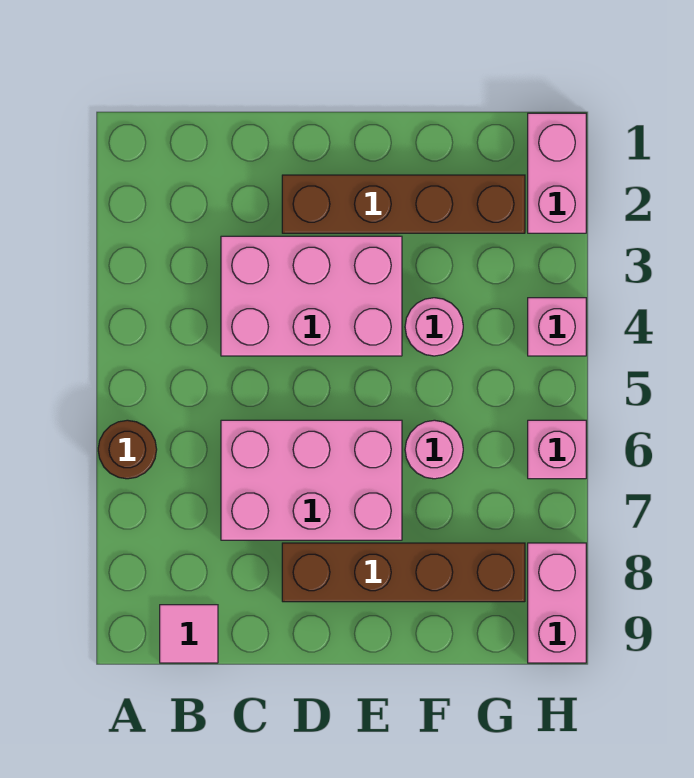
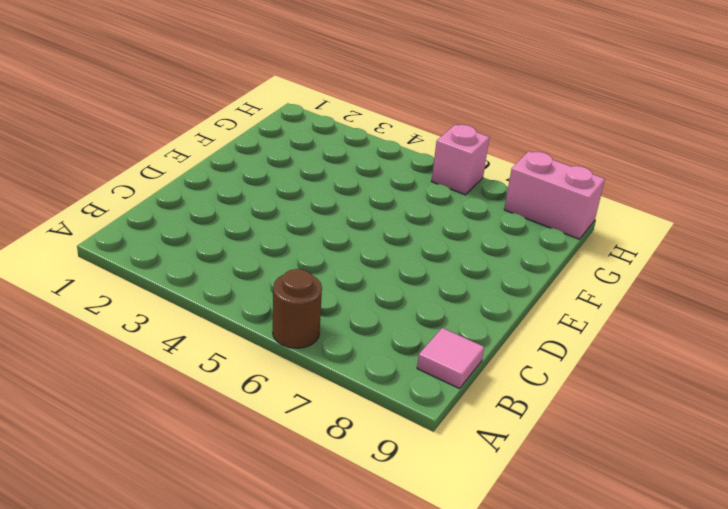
none -> pink 2x3 brick [221,236,402,356]
none -> pink 2x3 brick [221,420,402,540]
none -> brown 1x4 brick [282,175,525,233]

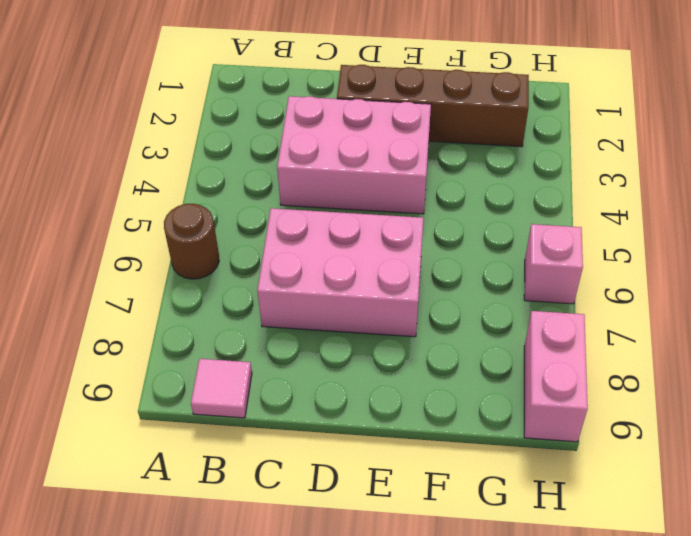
none -> brown 1x4 brick [282,543,525,602]
none -> pink 1x1 round brick [405,298,463,356]
none -> pink 1x1 round brick [405,420,463,479]

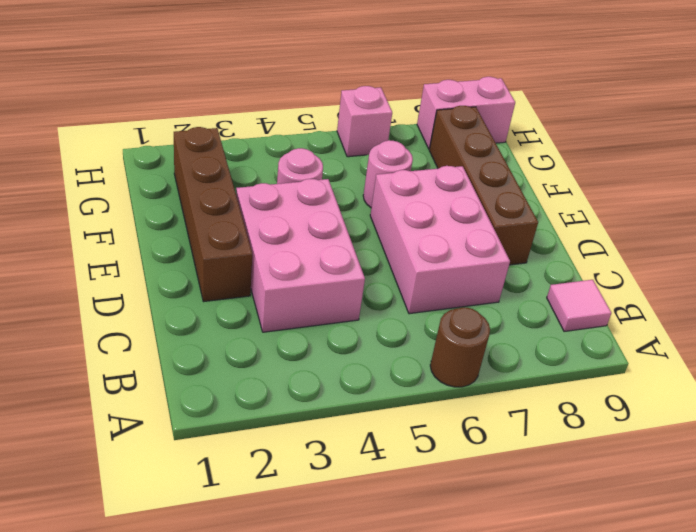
none -> pink 1x2 brick [528,113,586,233]
none -> pink 1x1 brick [528,298,586,356]

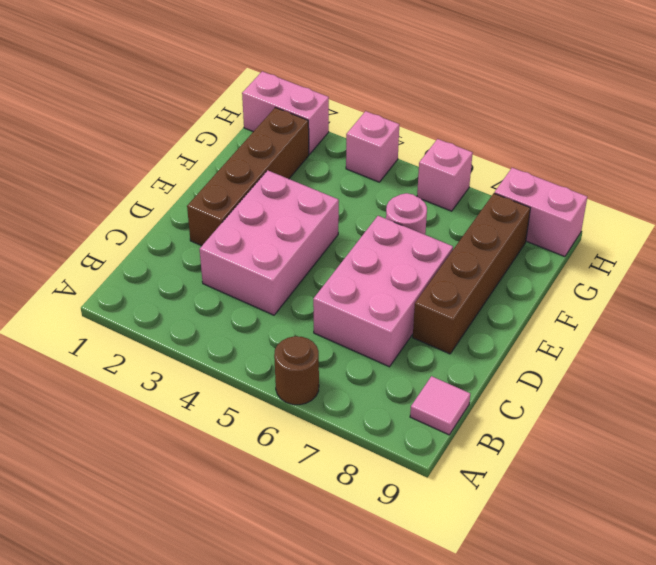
none -> pink 1x1 round brick [405,298,463,356]

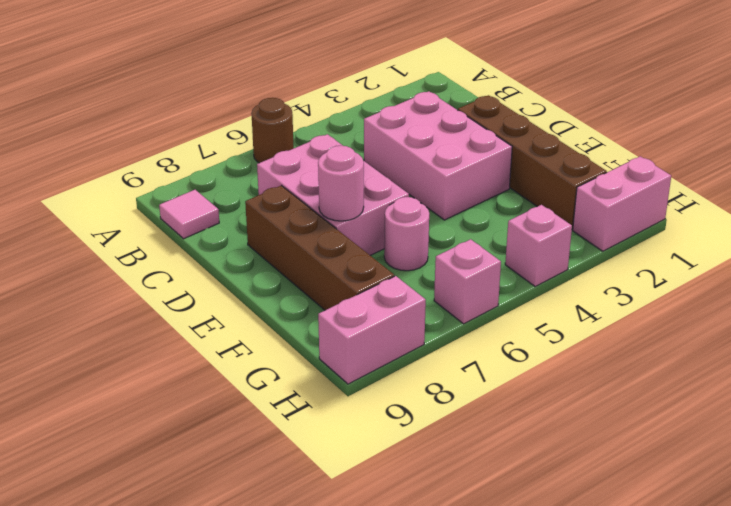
pink 1x1 round brick [318,146,364,221] -> pink 1x1 round brick moved to [405,298,463,356]

